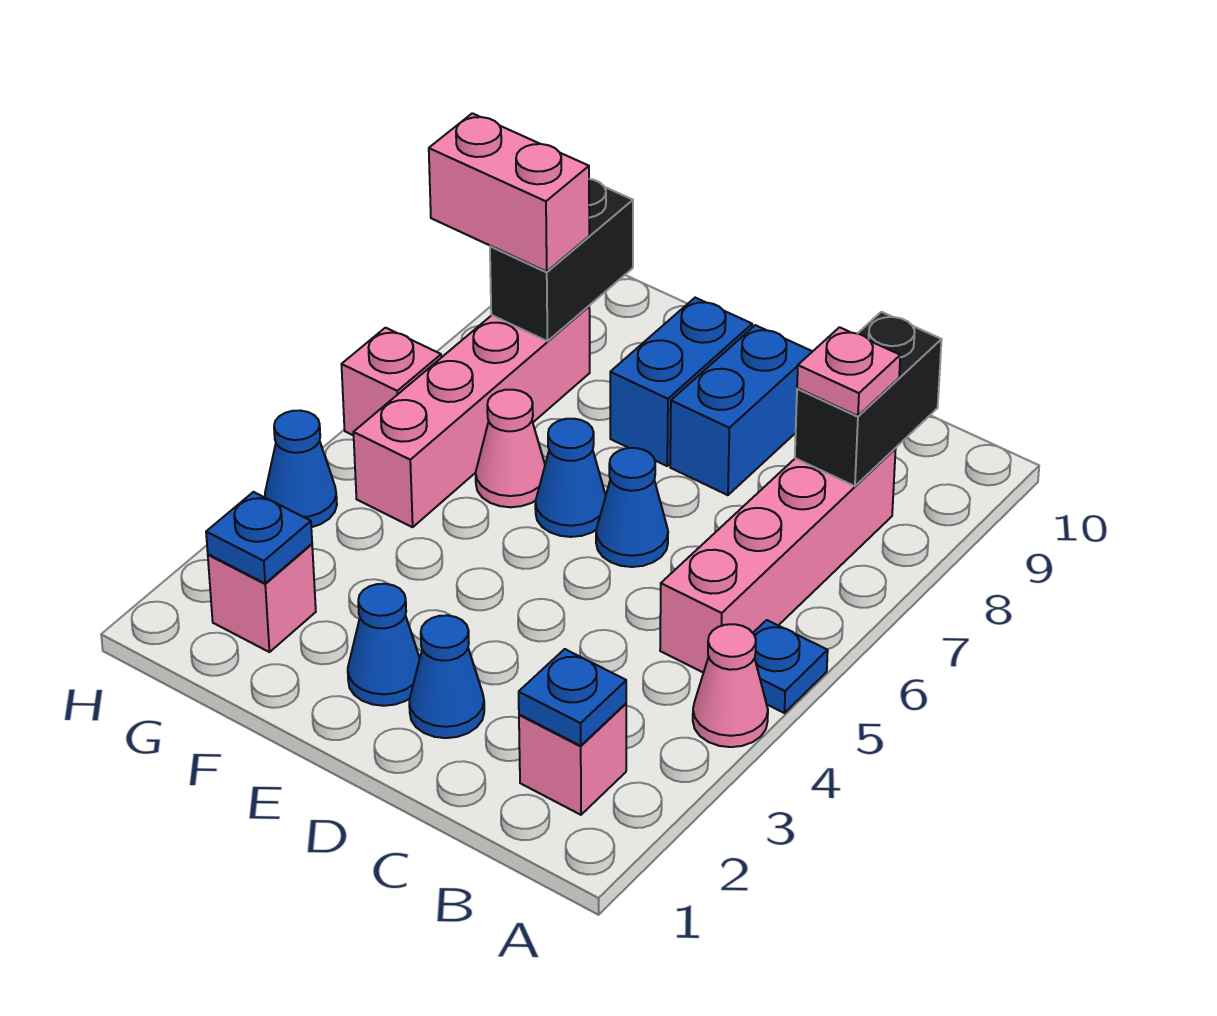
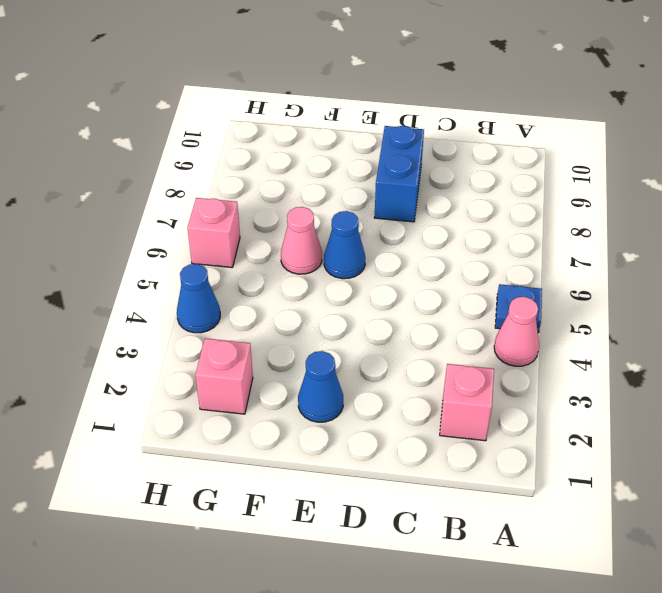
none -> pink 1x4 brick [660,449,896,673]
none -> blue 1x1 cone [409,615,484,738]
none -> blue 1x1 cone [596,448,668,567]

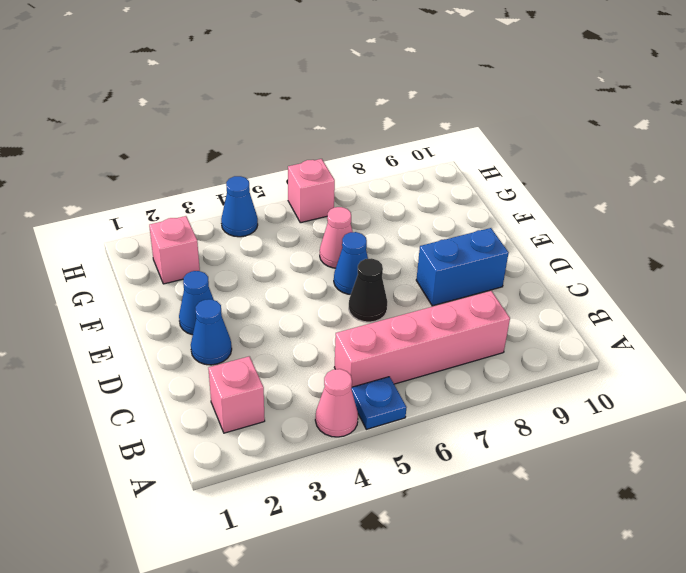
black 1x1 cone [349,258,387,322] -> blue 1x1 cone [596,448,668,567]
none -> blue 1x2 brick [610,298,752,466]
none -> pink 1x4 brick [353,306,590,527]
none -> blue 1x1 plate [519,649,626,746]

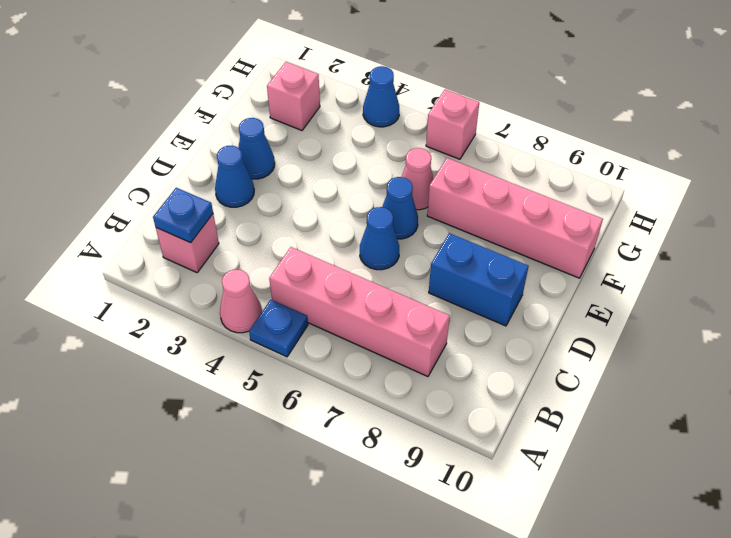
pink 1x4 brick [427,158,603,278] -> pink 1x4 brick moved to [353,306,590,527]
none -> blue 1x2 brick [610,298,752,466]
none -> black 1x2 brick [795,312,942,486]
none -> blue 1x1 plate [206,492,312,583]

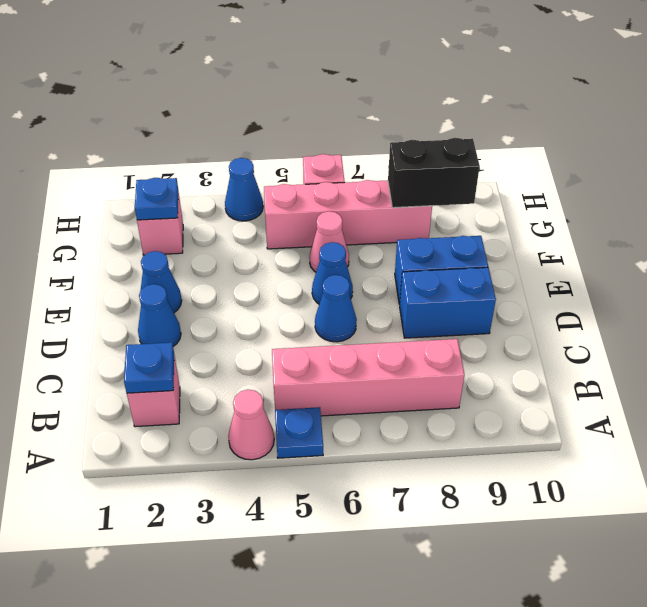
none -> black 1x2 brick [795,312,942,486]
none -> pink 1x1 plate [797,327,900,416]
none -> pink 1x2 brick [429,113,589,272]

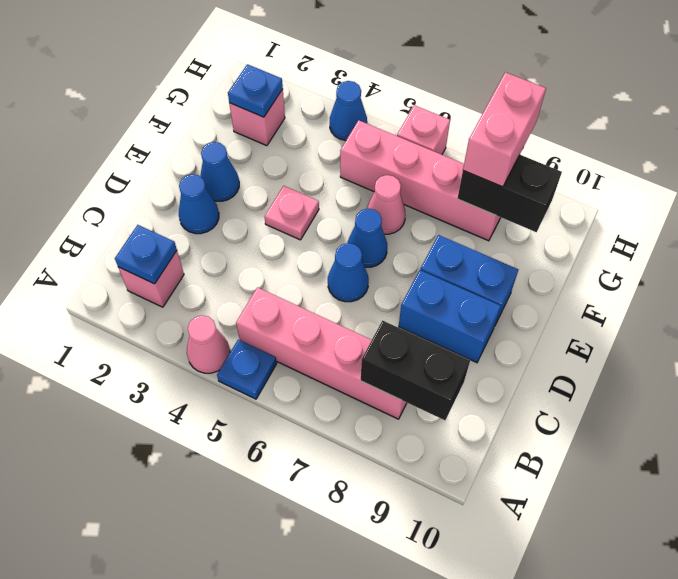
pink 1x1 plate [265,186,319,240] -> pink 1x1 plate moved to [797,327,900,416]

